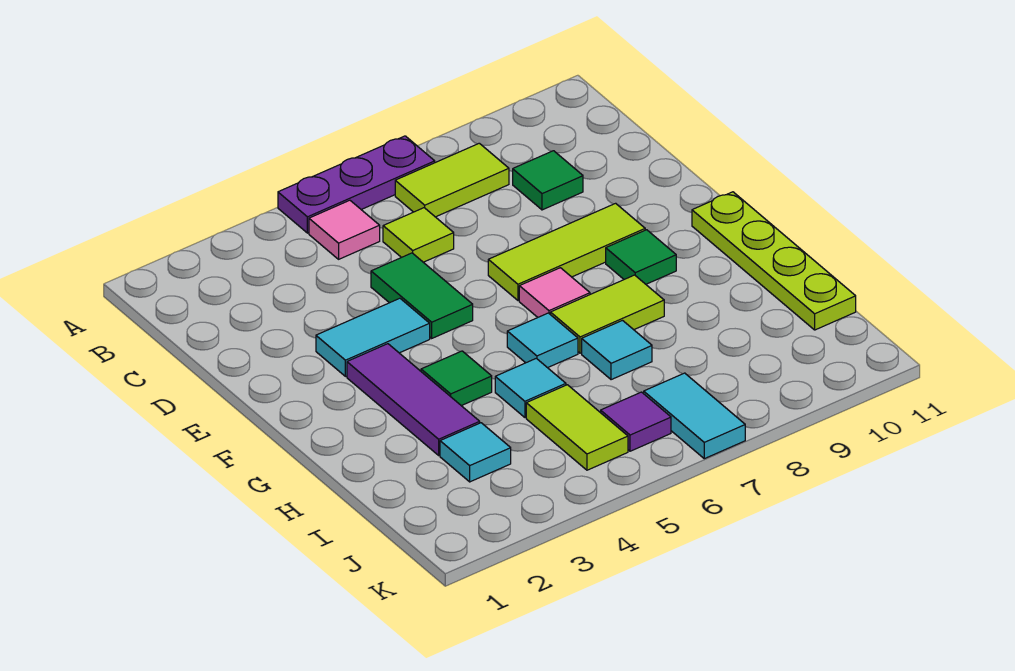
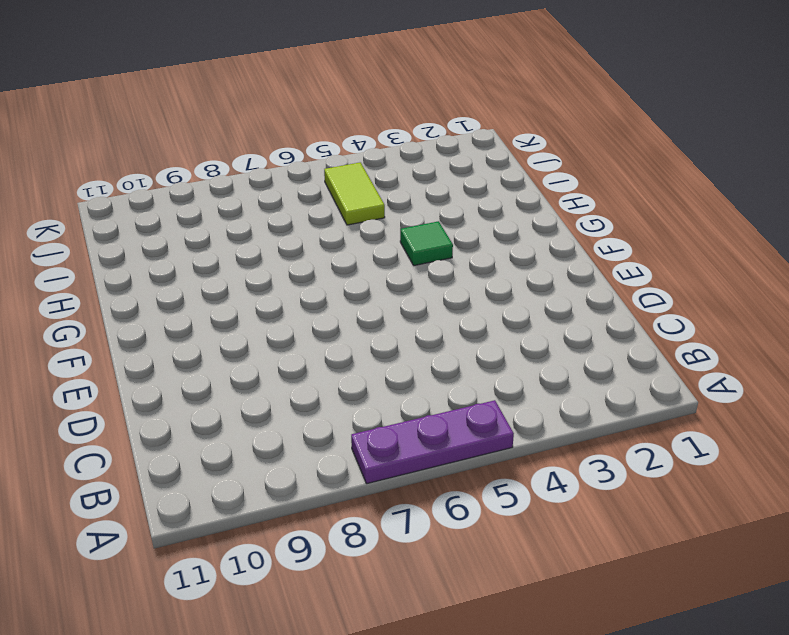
none -> pink 1x1 tile [309,200,380,259]
none -> lime 1x2 tile [395,143,509,217]
none -> lime 1x1 tile [383,208,454,262]

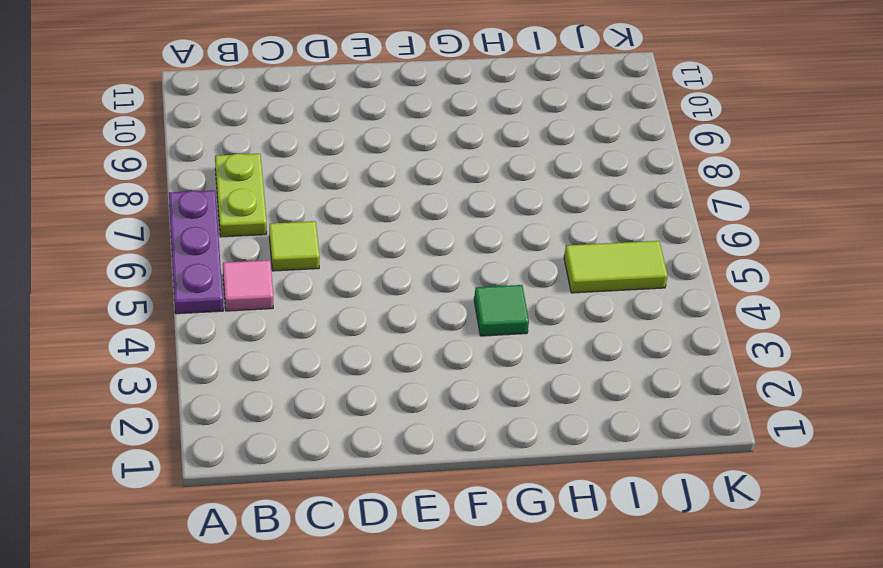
lime 1x2 plate [215,154,267,237] -> lime 1x2 tile [395,143,509,217]
none -> green 1x1 tile [513,151,583,210]
none -> green 1x2 tile [371,253,473,338]
none -> cyan 1x2 tile [316,298,430,376]

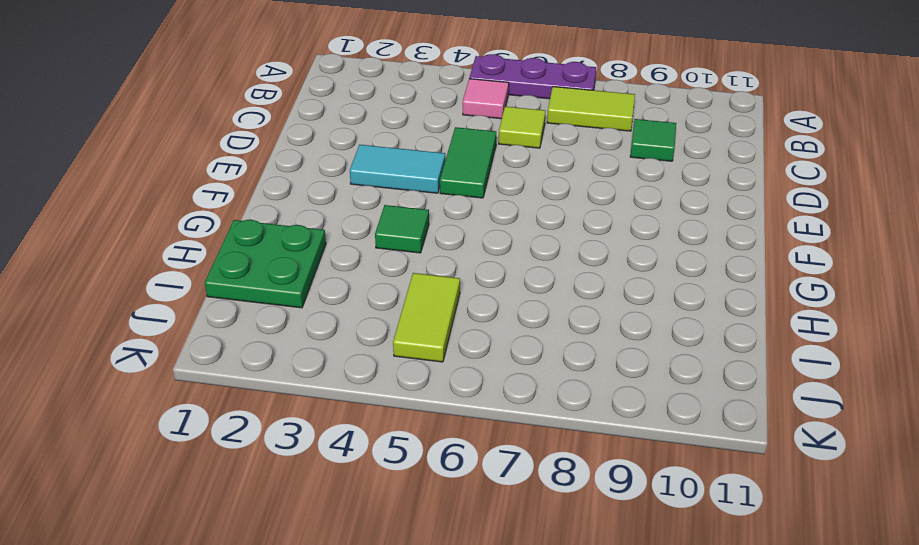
green 2x2 plate [205,220,326,308] -> none
none -> lime 1x3 tile [488,203,645,300]
none -> purple 1x3 tile [347,344,480,455]
none -> pink 1x1 tile [519,268,590,317]

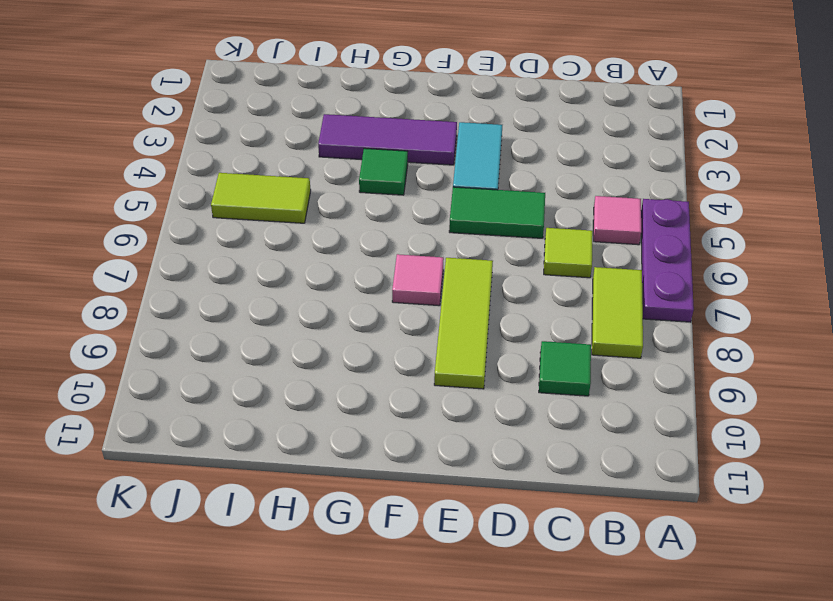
none -> green 1x1 tile [606,230,676,284]
none -> lime 1x4 plate [692,192,856,330]
none -> cyan 1x1 tile [507,313,578,368]

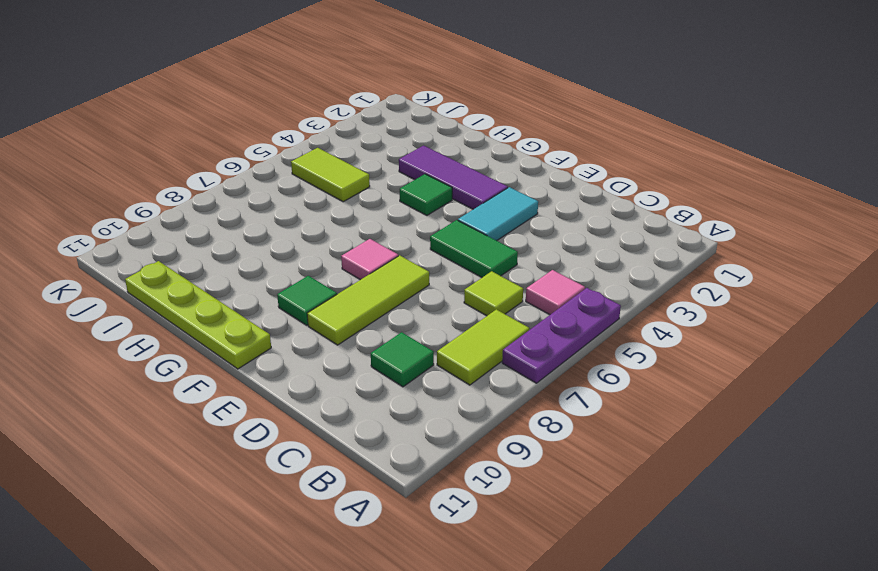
none -> cyan 1x1 tile [507,313,578,368]
none -> lime 1x2 tile [550,275,664,353]
none -> cyan 1x1 tile [495,358,566,417]

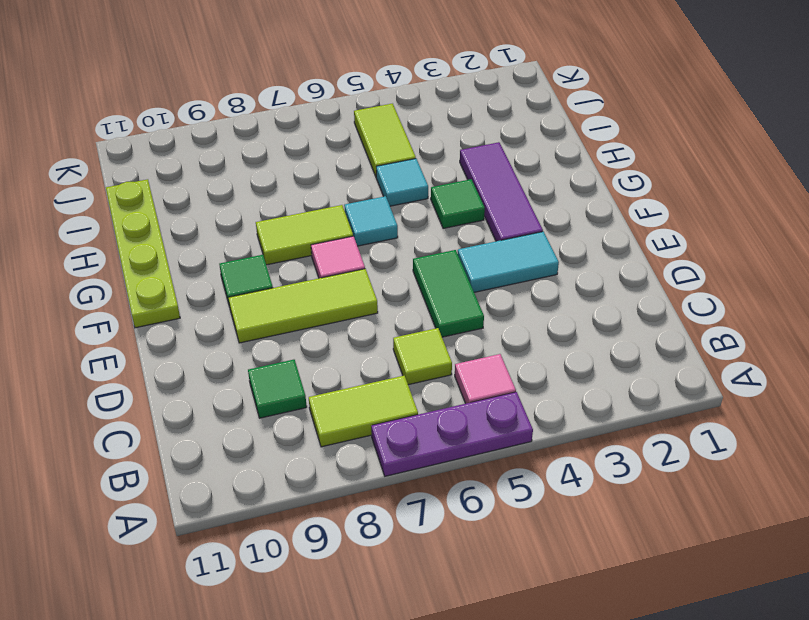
none -> cyan 1x1 tile [582,321,652,380]
none -> cyan 1x1 tile [440,423,511,482]
none -> purple 1x1 tile [601,392,671,451]

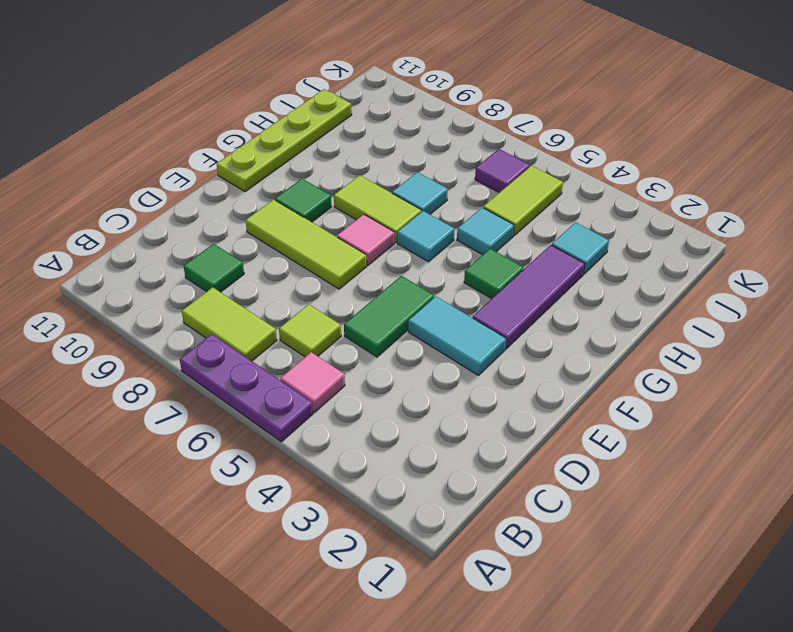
none -> cyan 1x2 tile [644,373,745,459]

